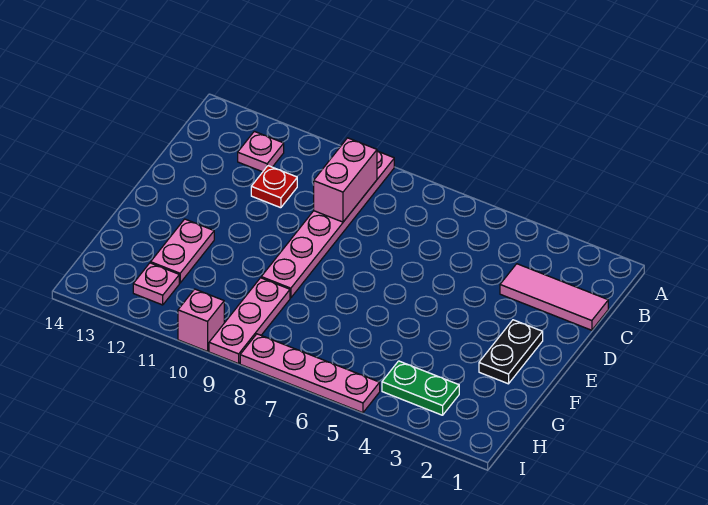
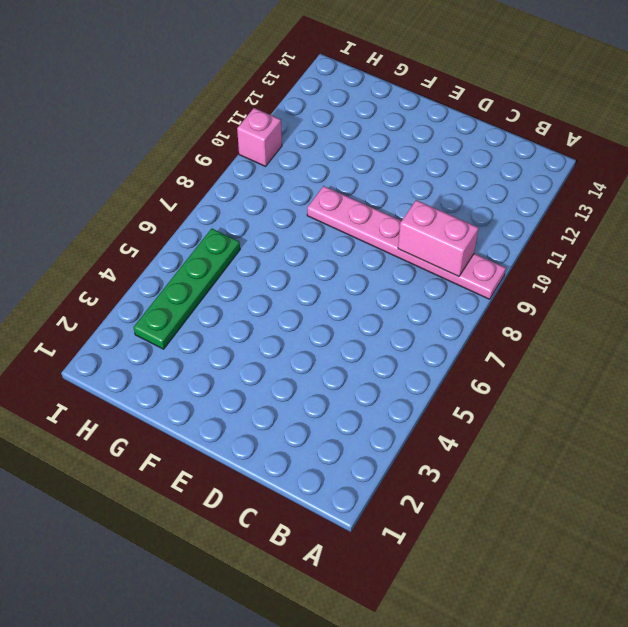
green 1x4 plate [133,229,240,349] -> green 1x2 plate [382,361,459,415]
none -> pink 1x1 plate [238,131,284,172]
none -> pink 1x3 tile [500,264,608,330]
none -> red 1x1 plate [251,166,297,208]

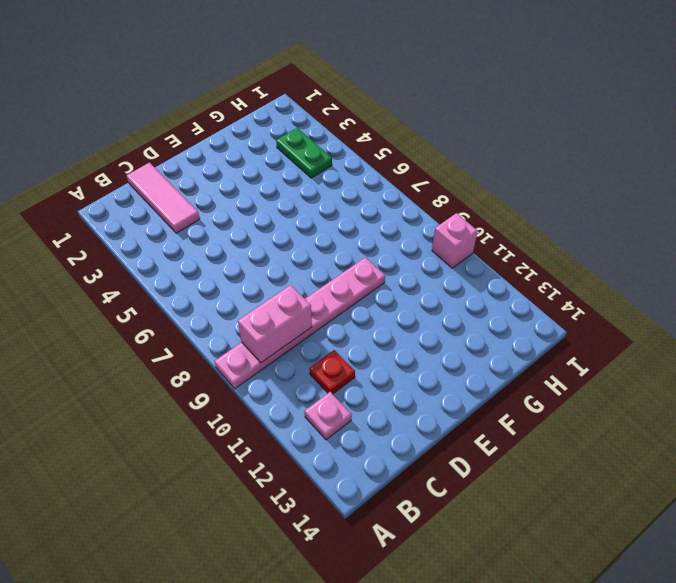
none -> black 1x2 plate [479,320,543,384]
none -> pink 1x2 plate [151,219,214,283]
none -> pink 1x3 plate [209,278,290,364]

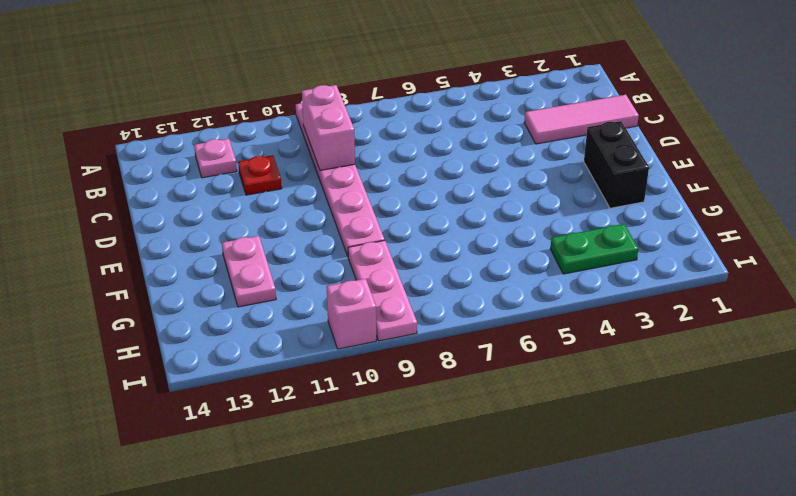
black 1x2 brick [584,121,649,208] -> black 1x2 plate [479,320,543,384]
none -> pink 1x1 plate [133,263,179,305]
none -> pink 1x4 plate [240,334,380,413]

